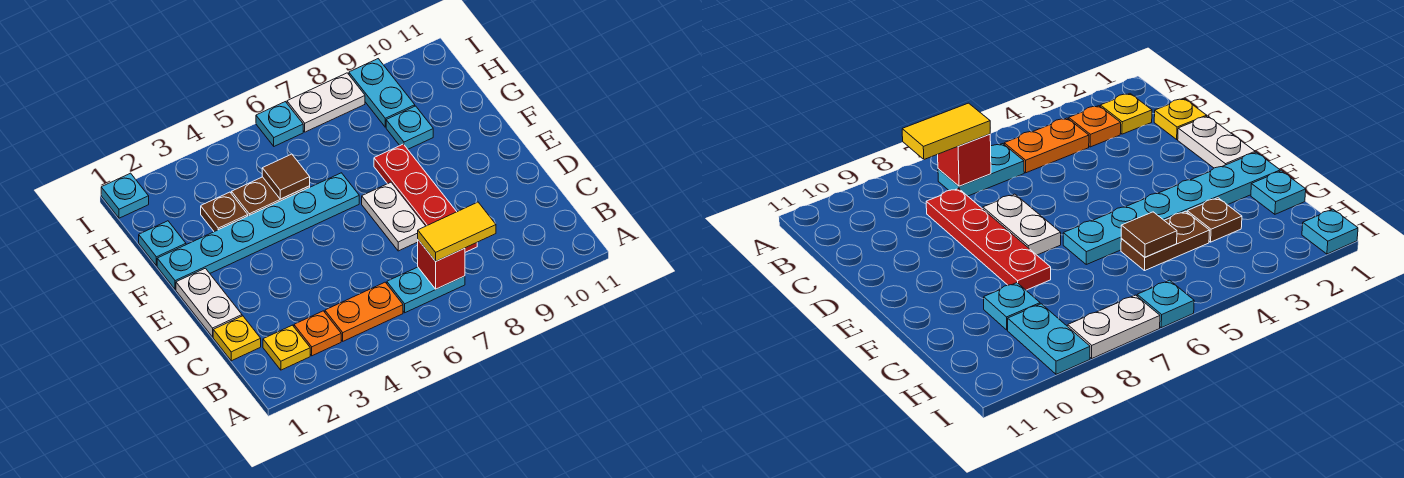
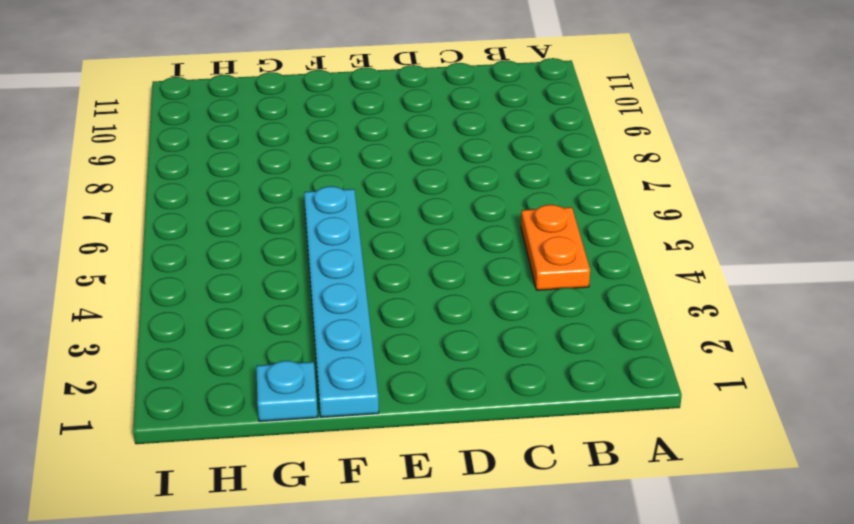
none -> yellow 1x1 plate [263,325,310,370]
none -> orange 1x1 plate [294,311,341,356]
none -> cyan 1x2 plate [387,267,465,313]

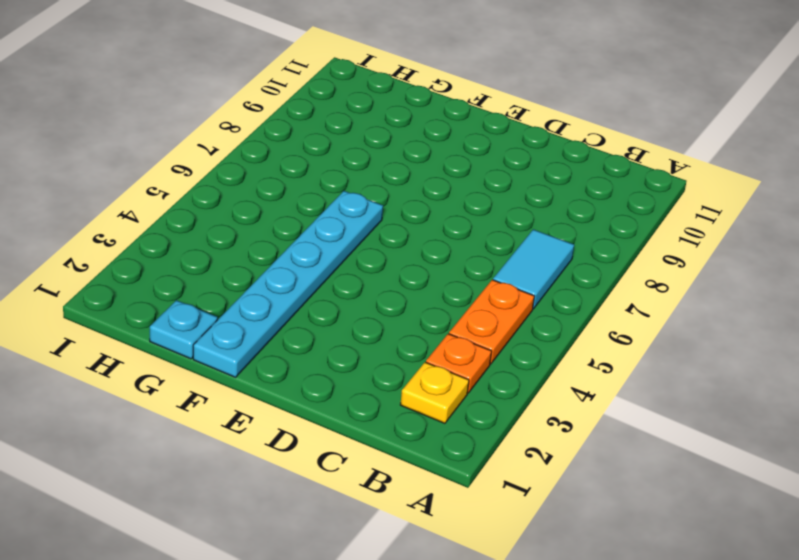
cyan 1x2 tile [493,229,574,309] -> cyan 1x2 plate [387,267,465,313]
none -> yellow 1x1 plate [213,316,261,361]
none -> red 1x4 plate [374,144,477,252]
none -> white 1x2 plate [176,268,242,337]

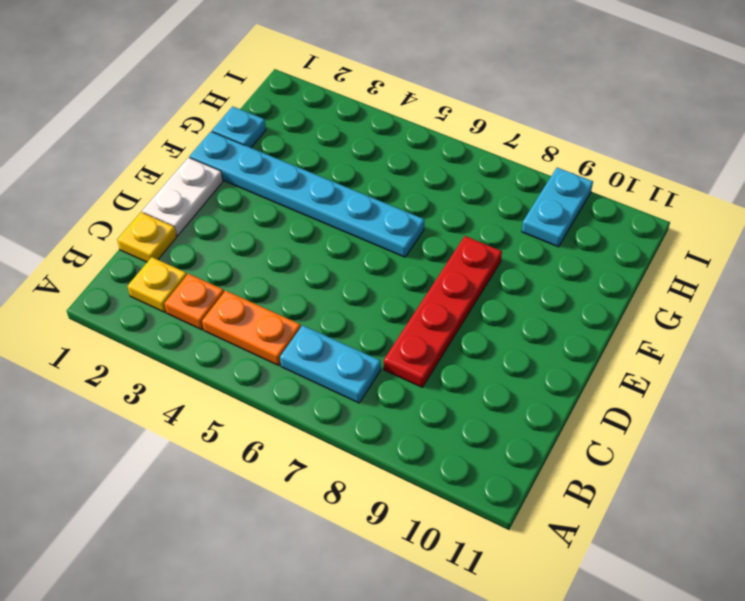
none -> white 1x2 plate [362,182,425,251]
none -> brown 1x1 plate [201,192,248,232]
none -> brown 1x2 plate [231,177,310,216]

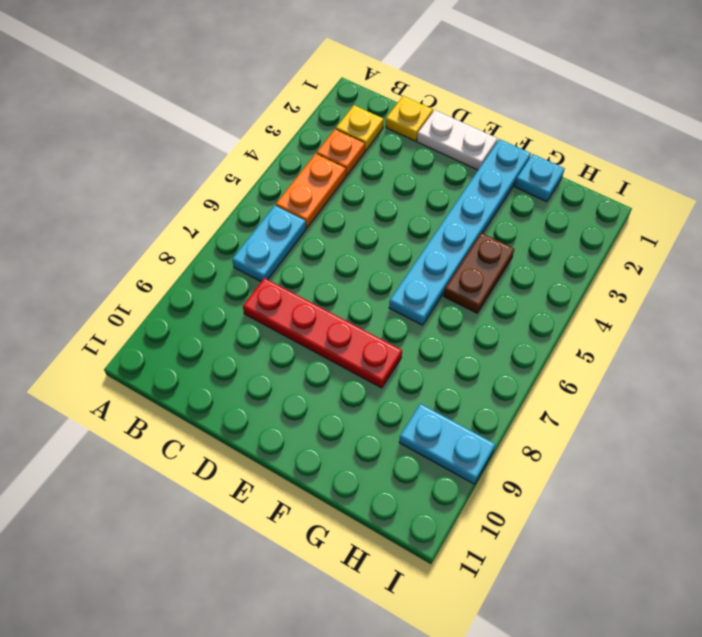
none -> white 1x2 plate [362,182,425,251]
none -> brown 1x1 plate [201,192,248,232]
none -> cyan 1x1 plate [386,106,433,149]

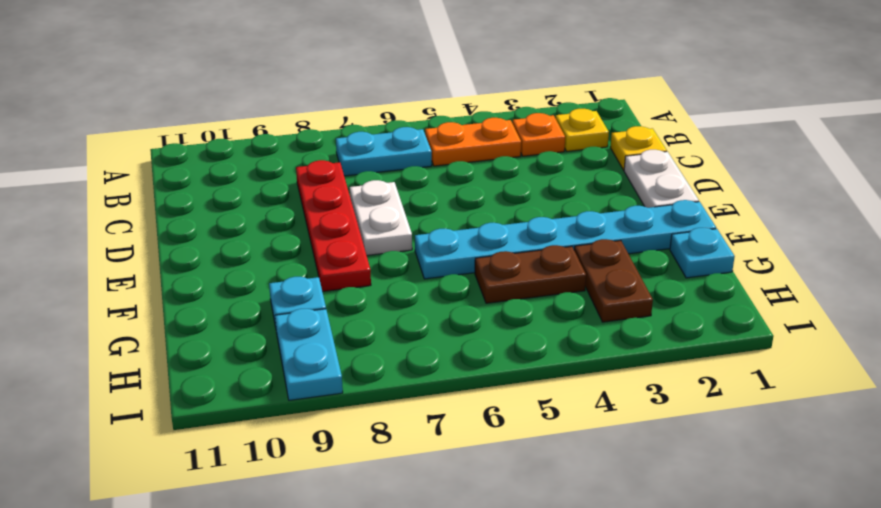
brown 1x2 plate [574,239,653,322] -> brown 1x1 plate [201,192,248,232]
none -> cyan 1x1 plate [101,173,149,218]
none -> cyan 1x1 plate [256,102,303,146]
none -> white 1x2 plate [287,73,365,132]

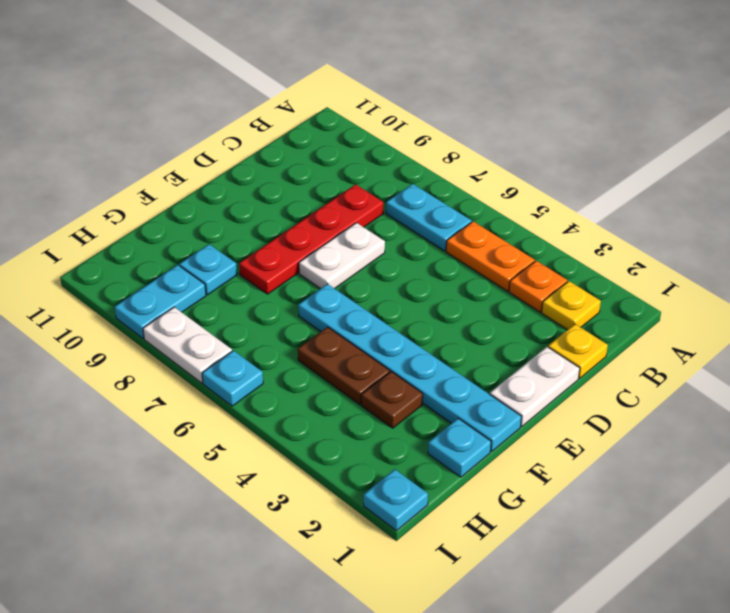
none -> red 1x1 brick [418,240,465,289]
none -> brown 1x1 tile [262,154,310,199]
none -> yellow 1x2 tile [418,202,496,261]

